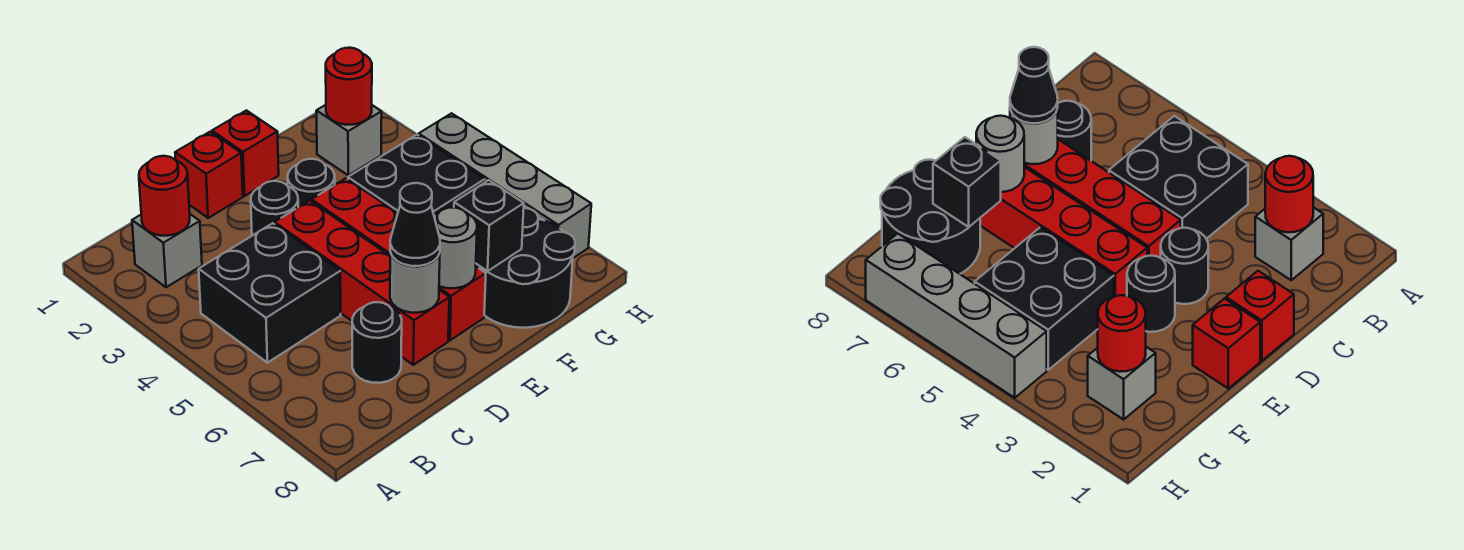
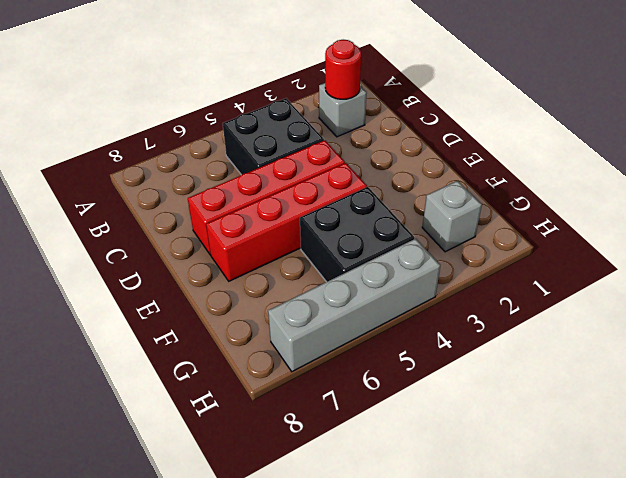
none -> black 1x1 round brick [352,302,402,383]
none -> red 1x1 brick [175,132,243,218]
none -> black 1x1 round brick [251,181,298,236]

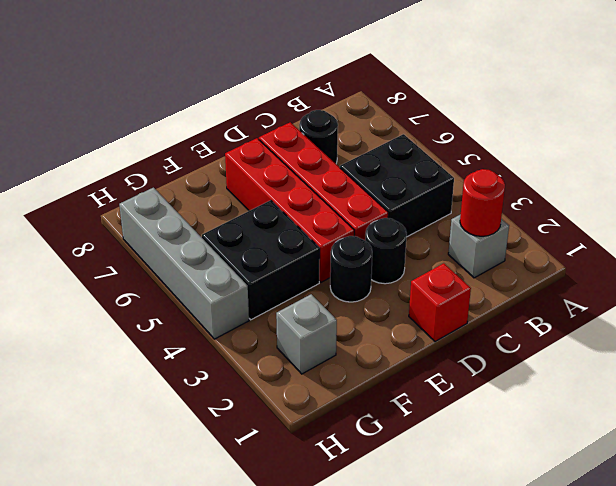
none -> red 1x1 brick [212,110,279,196]
none -> black 2x2 round brick [476,208,575,328]
none -> grey 1x1 round brick [390,252,440,313]

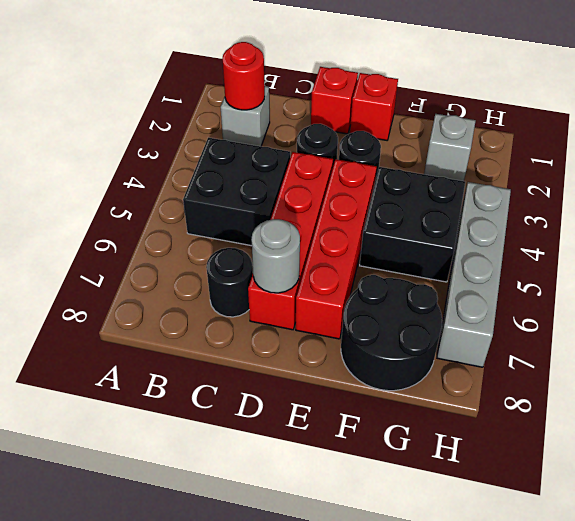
none -> grey 1x1 round brick [434,207,477,288]
none -> black 1x1 brick [454,180,524,271]
none -> red 1x1 round brick [326,48,372,125]

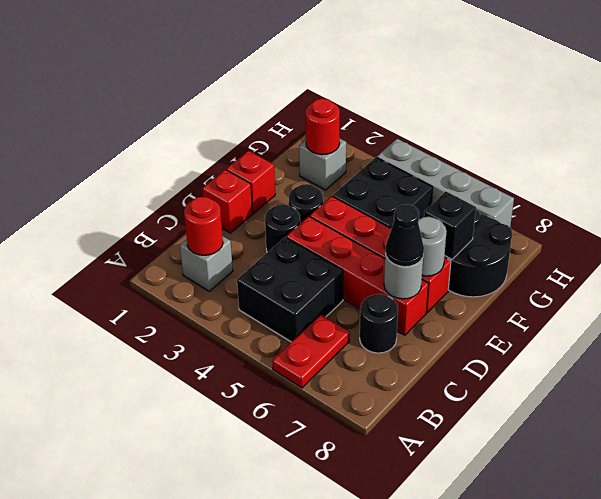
red 1x2 plate [272,314,350,388] -> none

